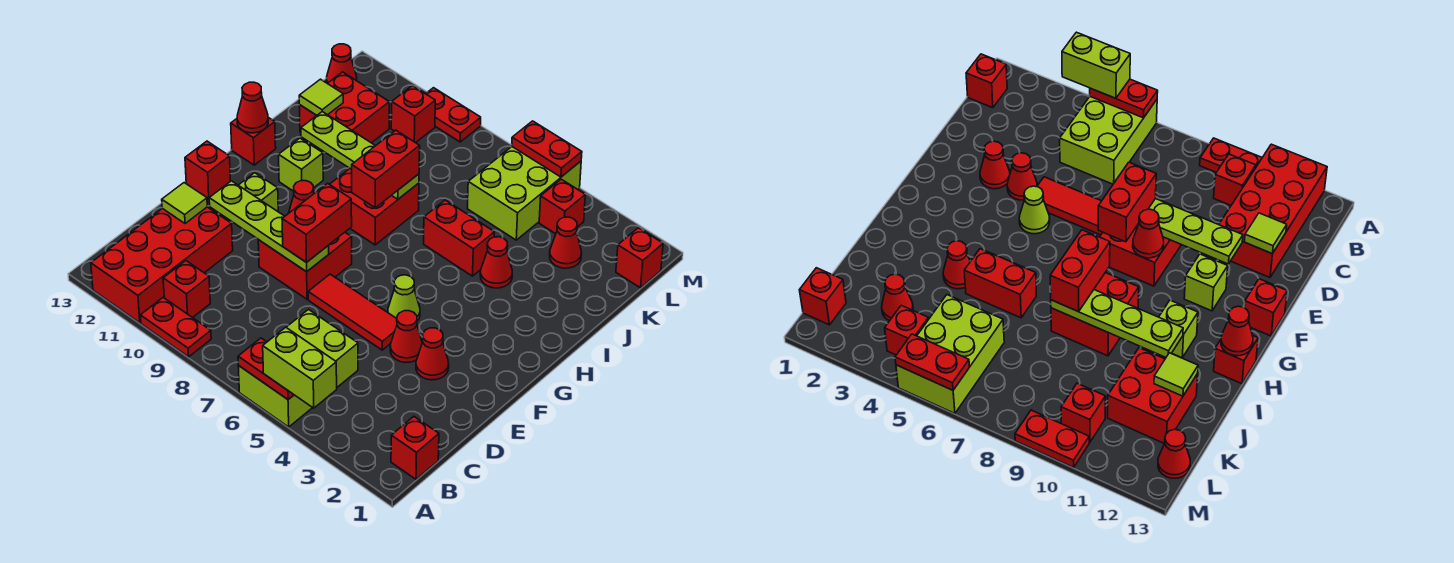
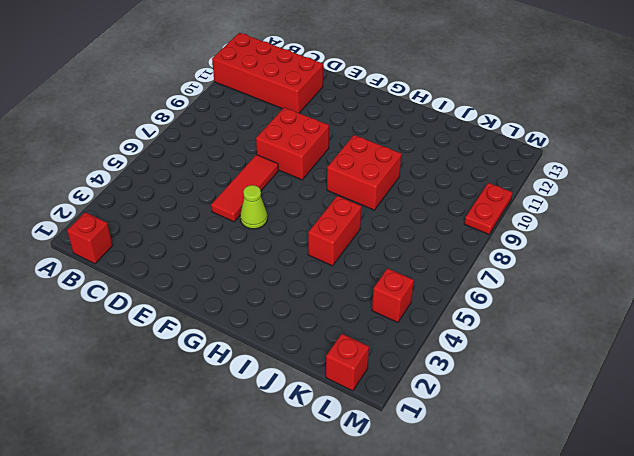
none -> lime 2x3 brick [238,310,358,427]
none -> red 1x2 plate [140,298,211,357]
none -> red 1x1 brick [163,261,210,318]
none -> red 1x1 cone [416,328,449,380]

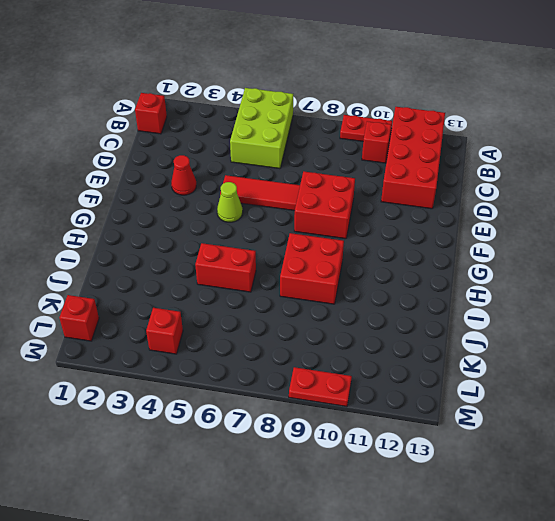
none -> red 1x1 cone [390,311,422,363]
none -> lime 1x1 brick [239,173,278,211]
none -> red 1x1 brick [185,141,230,200]
none -> lime 1x1 brick [279,138,323,191]

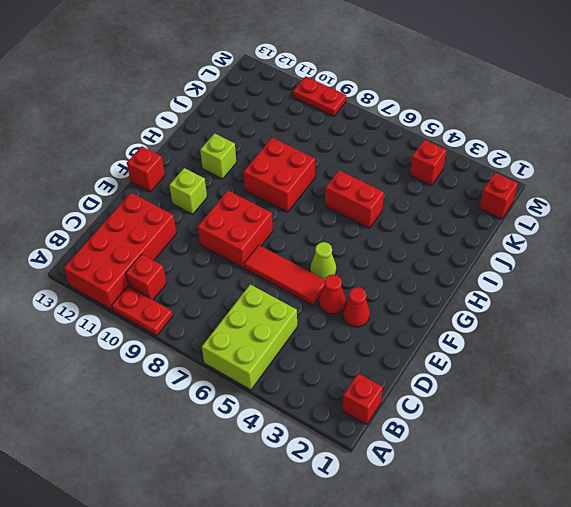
none -> red 1x1 brick [231,117,276,165]
none -> red 1x1 cone [480,237,512,288]
none -> red 2x2 brick [299,72,389,143]
none -> red 1x1 cone [550,217,582,268]

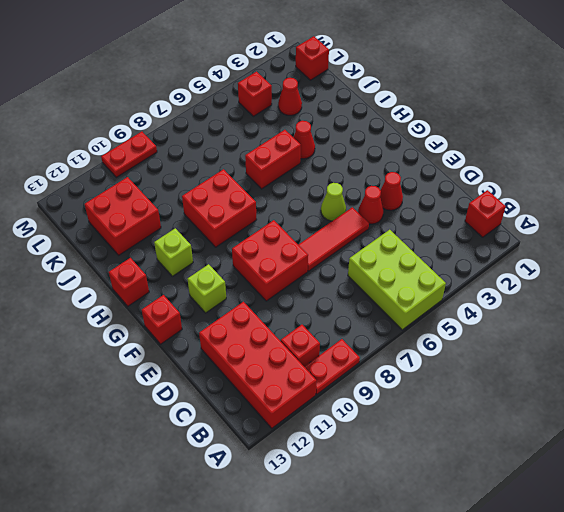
none -> lime 2x3 brick [467,147,581,240]
none -> red 1x1 brick [391,86,435,143]
none -> red 1x1 cone [327,44,357,83]
none -> red 1x2 plate [238,338,294,399]

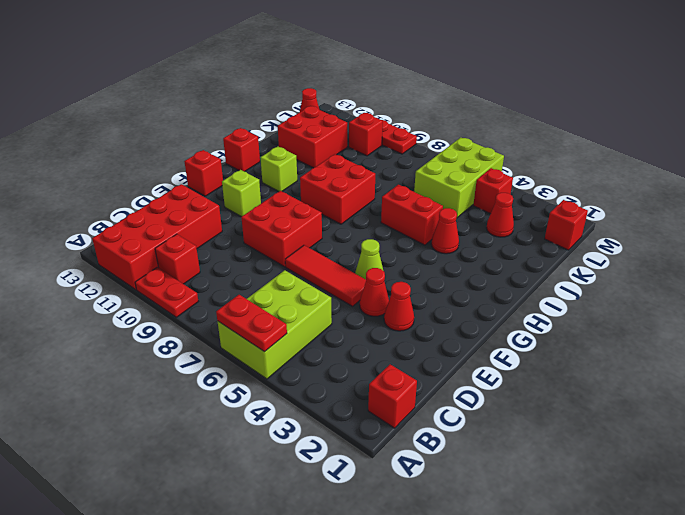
none -> lime 1x1 tile [162,183,207,224]
none -> lime 1x4 plate [209,181,329,272]
none -> red 1x1 cone [289,181,314,213]
none -> red 1x1 cone [237,82,268,133]

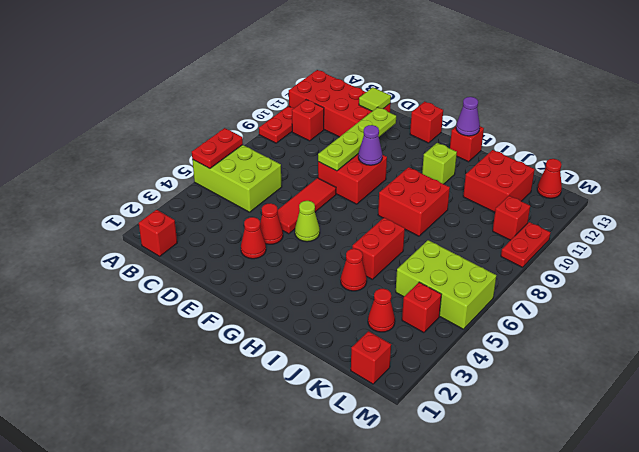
purple 1x1 cone [358,125,382,165] -> red 1x1 cone [289,181,314,213]
purple 1x1 cone [456,97,480,136] -> red 1x1 cone [237,82,268,133]
none -> lime 1x1 brick [239,173,278,211]
none -> lime 1x4 plate [301,112,419,199]
none -> lime 1x1 tile [299,79,343,115]
none -> red 1x2 plate [512,121,582,177]

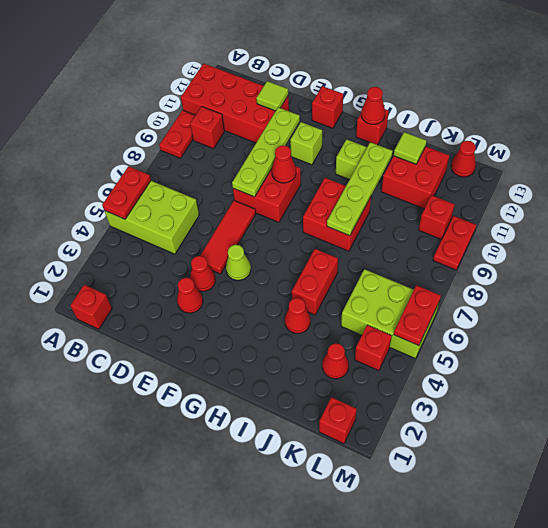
none -> lime 1x2 brick [263,327,337,408]
none -> red 1x2 brick [282,183,352,262]
none -> red 1x2 brick [352,130,420,208]

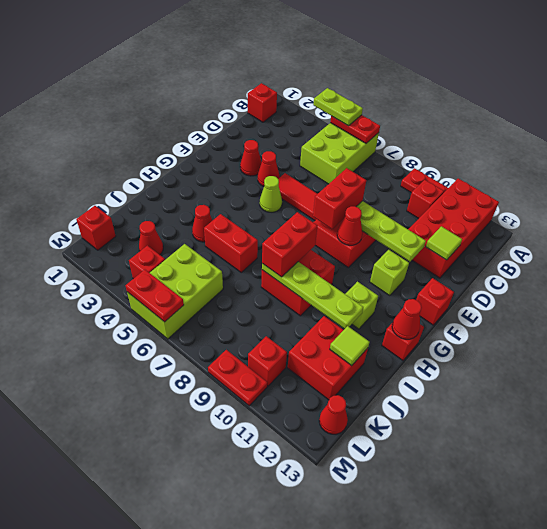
lime 1x2 plate [313,88,363,126] -> lime 1x2 brick [263,327,337,408]

